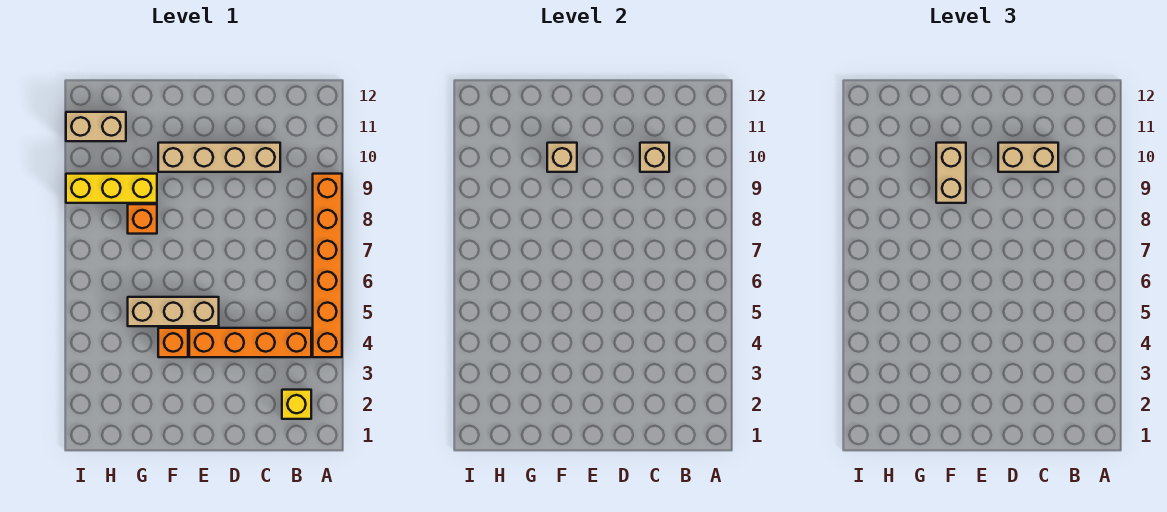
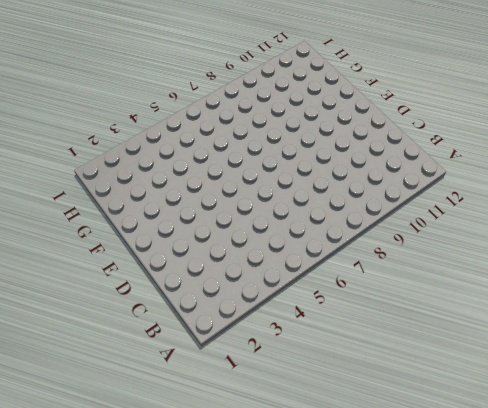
none -> orange 1x6 brick [313,174,342,357]
none -> yellow 1x1 brick [282,390,311,419]
none -> orange 1x4 brick [189,328,311,357]

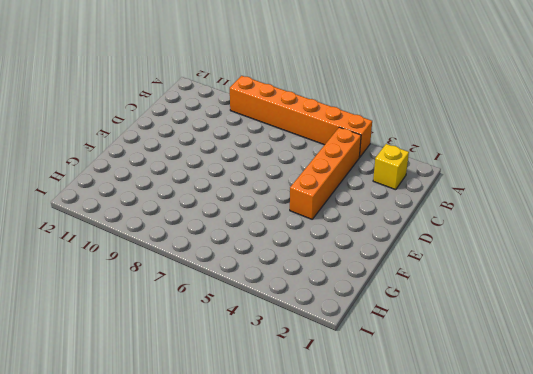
none -> tan 1x4 brick [158,143,280,172]
none -> tan 1x3 brick [128,297,219,326]
none -> orange 1x1 brick [158,328,188,357]

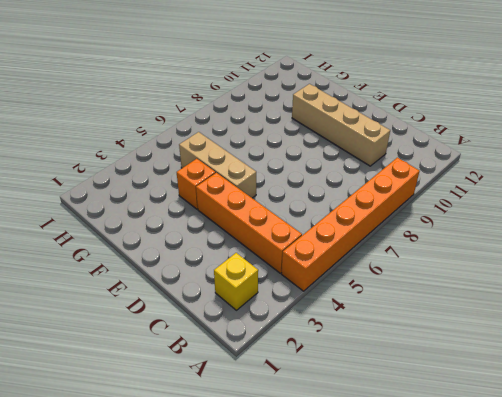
none -> orange 1x1 brick [128,204,157,234]
none -> yellow 1x3 brick [66,174,157,203]
none -> tan 1x2 brick [66,112,126,141]

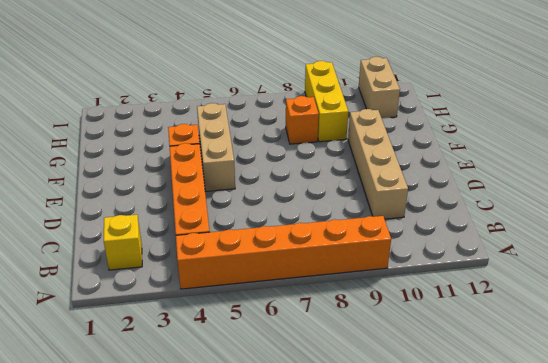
none -> tan 1x1 brick [640,143,669,172]
none -> tan 1x1 brick [547,143,577,172]
none -> tan 1x2 brick [998,143,1058,172]

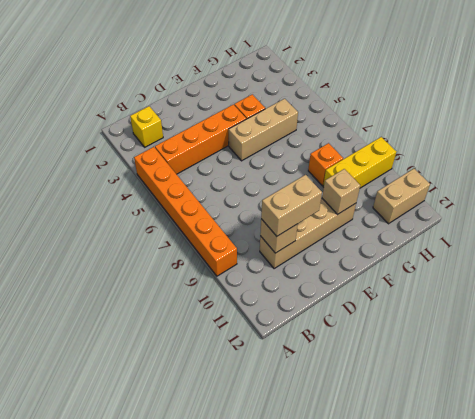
none -> tan 1x2 brick [936,143,966,203]

